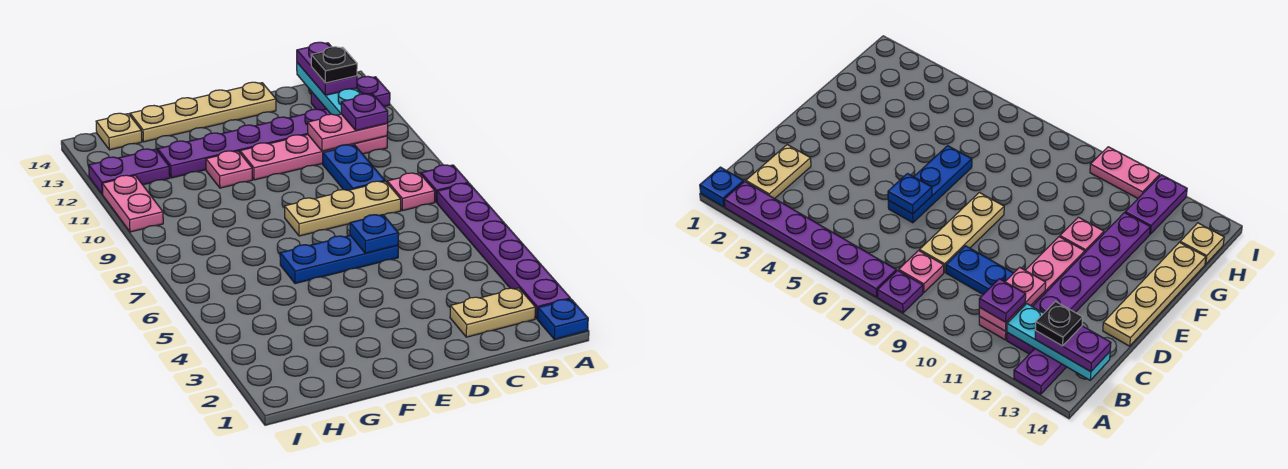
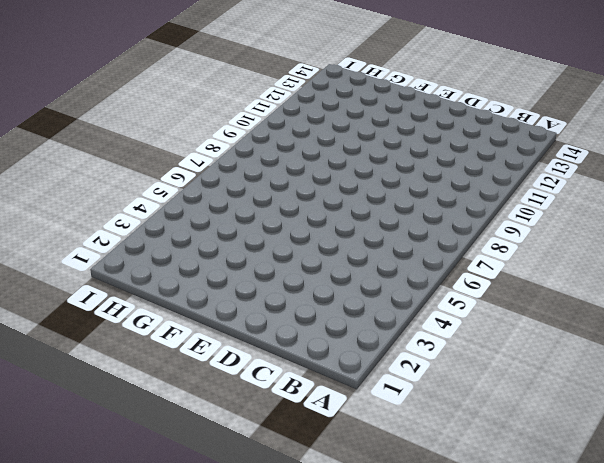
none -> blue 1x1 plate [538,299,588,339]
none -> purple 1x6 plate [437,183,570,319]
none -> purple 1x1 plate [421,165,469,202]

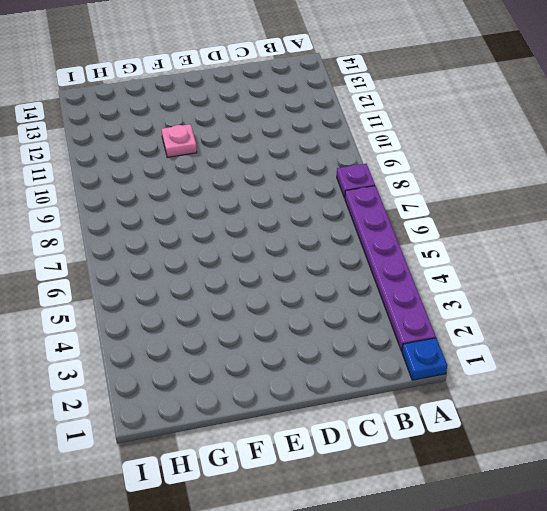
none -> purple 1x2 plate [311,76,390,110]
none -> tan 1x2 plate [450,288,535,337]
none -> pink 1x1 plate [387,173,435,211]

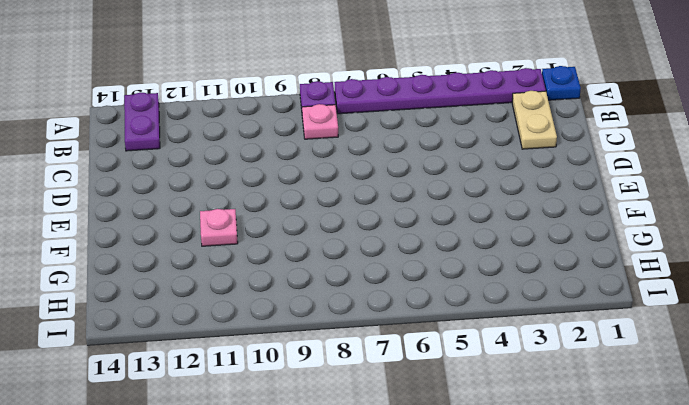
none -> pink 1x4 plate [240,135,387,180]
none -> purple 1x6 plate [158,109,330,178]
none -> tan 1x3 plate [285,181,401,236]

